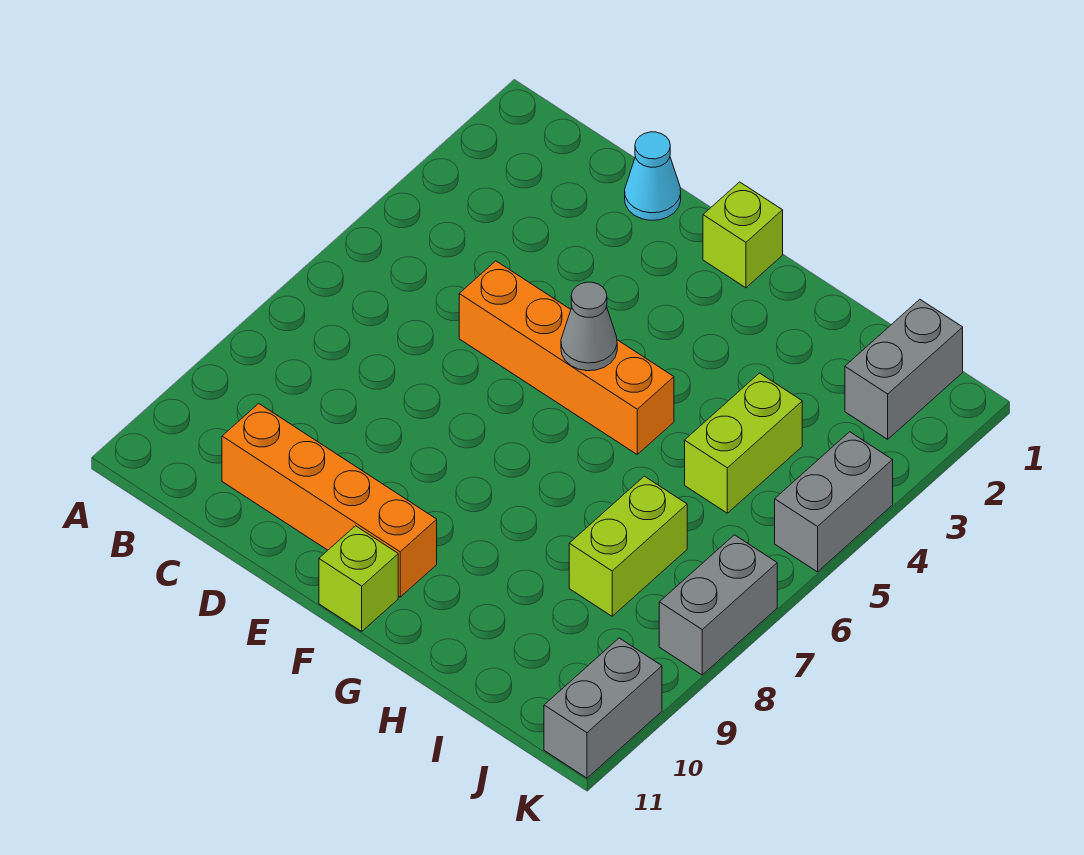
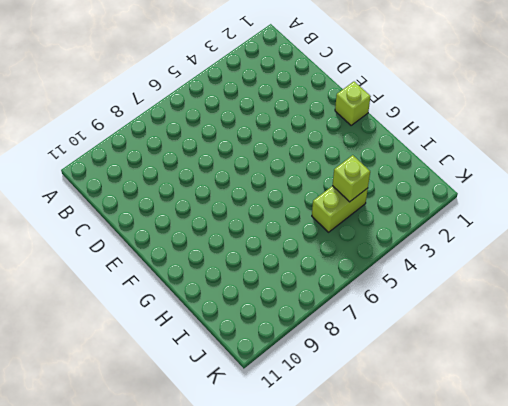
lime 1x1 brick [332,155,370,202] -> lime 1x1 brick moved to [319,526,398,631]
none -> orange 1x4 brick [222,404,437,597]
none -> cyan 1x1 cone [625,132,681,220]
none -> orange 1x4 brick [459,261,674,454]

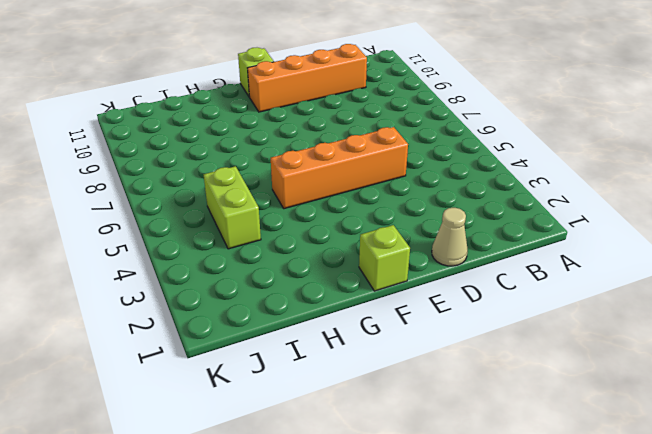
tan 1x1 cone [432,208,468,266] -> cyan 1x1 cone [625,132,681,220]
none -> lime 1x2 brick [569,476,687,616]
none -> grey 1x2 brick [845,299,963,439]
none -> grey 1x2 brick [775,432,893,572]

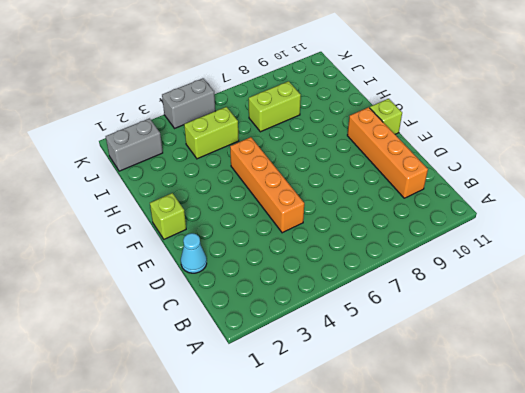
none -> grey 1x2 brick [659,535,777,675]
none -> grey 1x2 brick [544,638,662,778]
none -> grey 1x1 cone [561,282,617,371]

